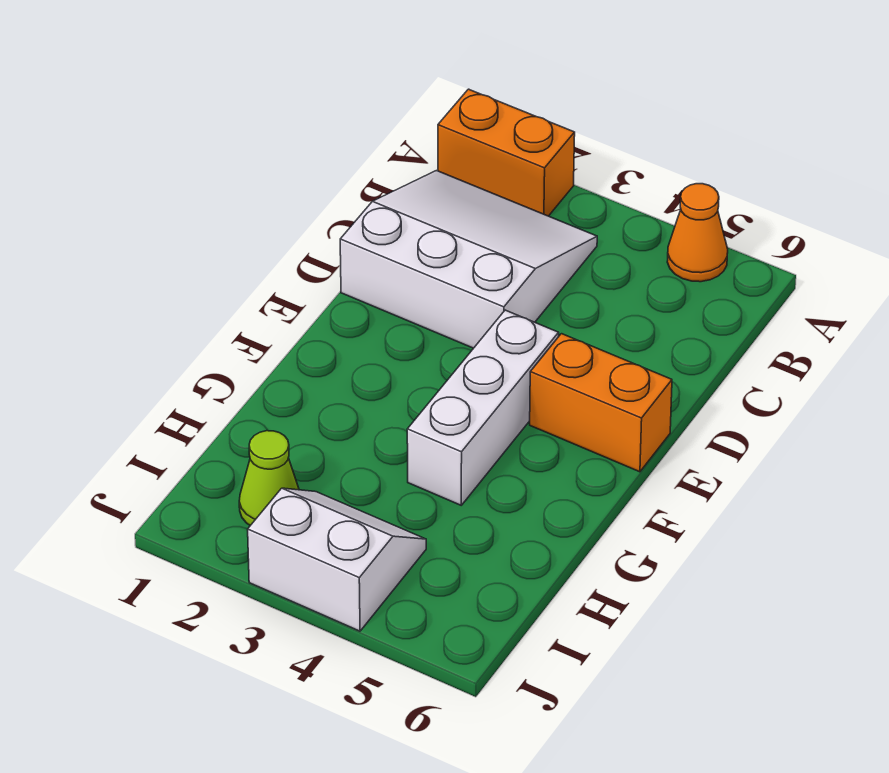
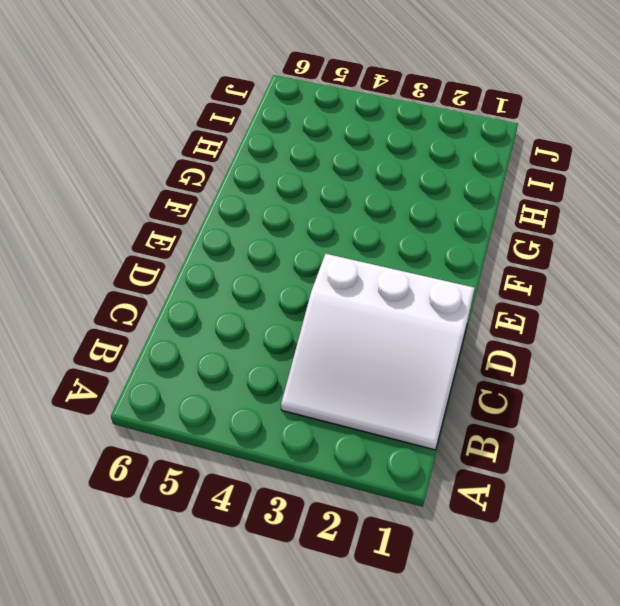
none -> orange 1x2 brick [438,89,575,216]
none -> orange 1x1 cone [667,184,728,282]

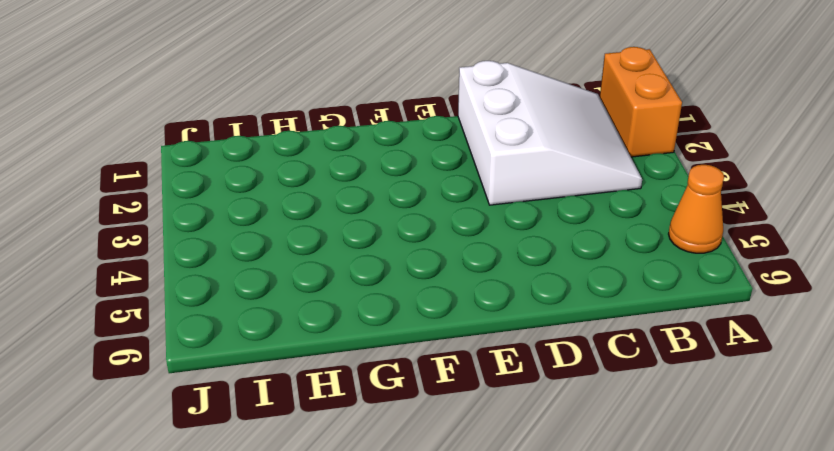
none -> white 1x3 brick [407,310,559,505]
none -> orange 1x2 brick [530,334,672,472]

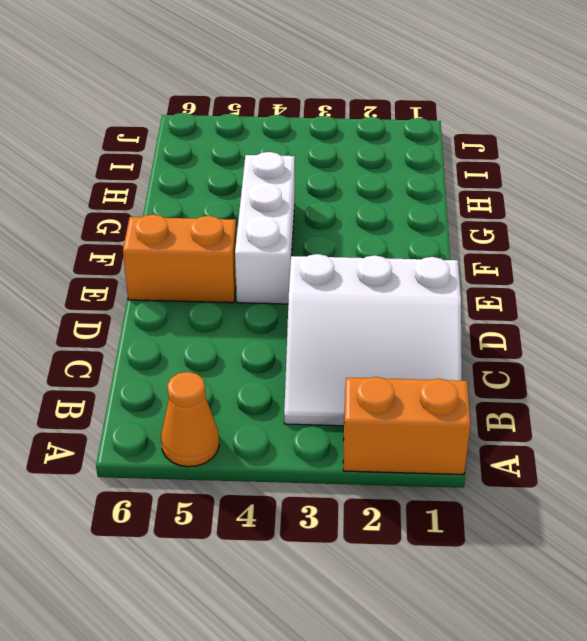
none -> lime 1x1 cone [239,431,299,526]
none -> white 2x2 slope [248,488,426,631]

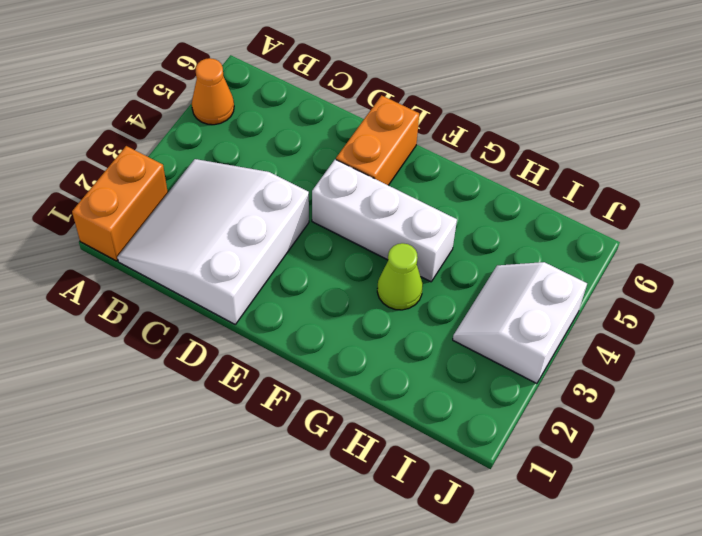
lime 1x1 cone [377,243,423,310] -> lime 1x1 cone moved to [239,431,299,526]

